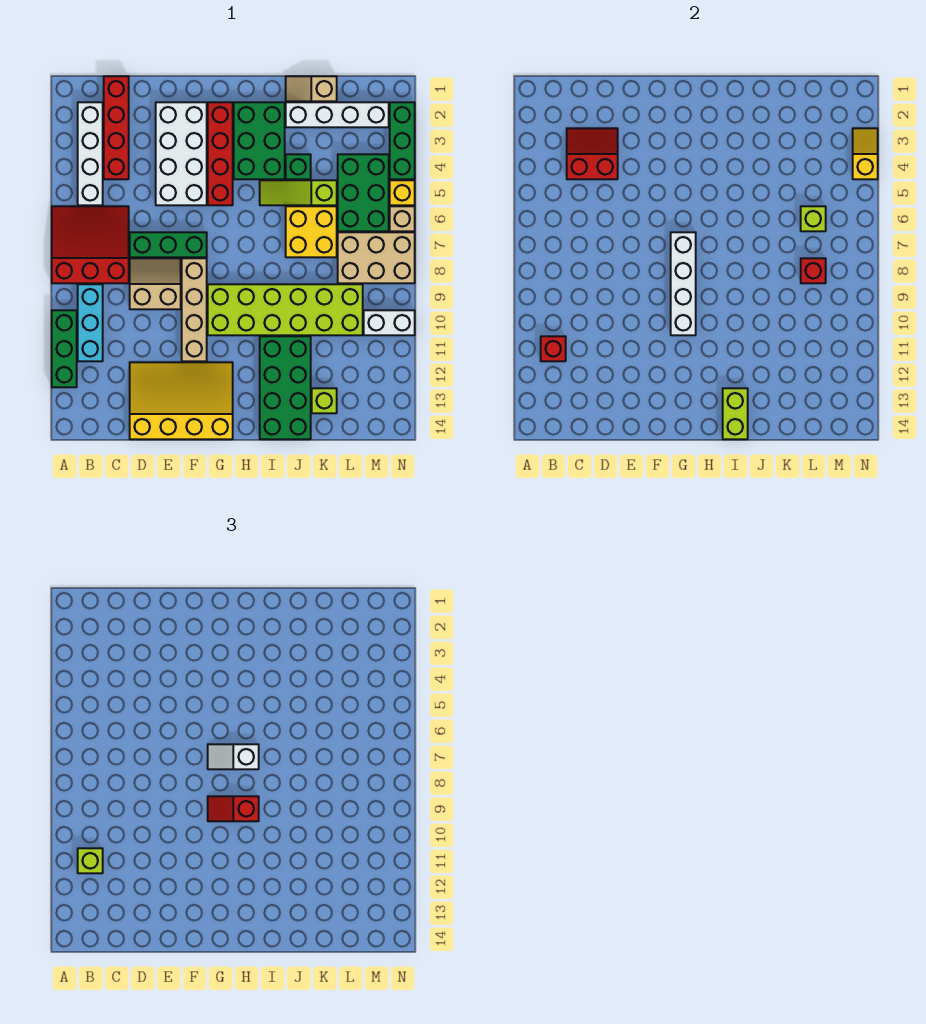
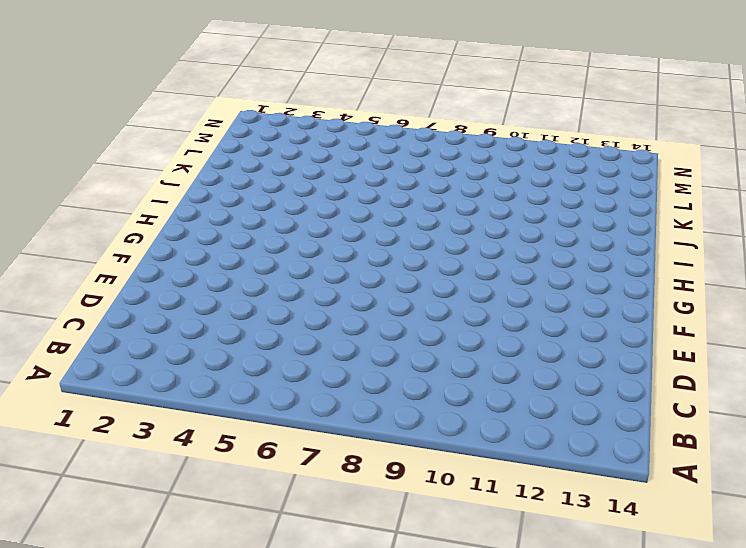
none -> red 3x3 slope [52,206,129,283]
none -> green 1x3 brick [52,310,77,387]
none -> white 1x4 brick [78,102,103,205]
none -> cyan 1x3 brick [78,284,103,361]

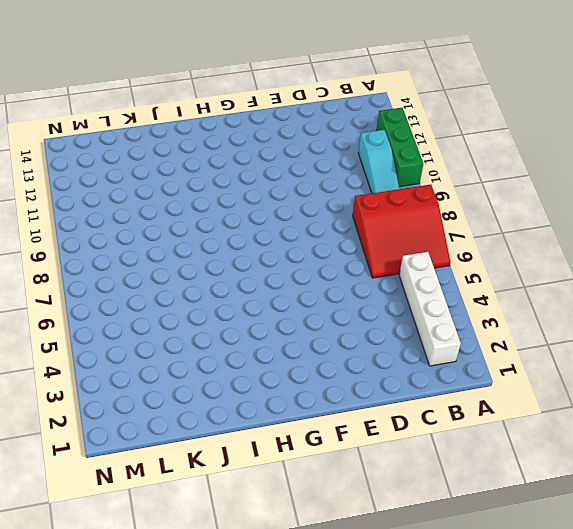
cyan 1x3 slope [358,130,399,193] -> cyan 1x3 brick [78,284,103,361]
none -> red 1x4 brick [104,76,129,179]
none -> green 1x3 brick [130,232,207,257]
none -> tan 2x2 slope [130,258,181,309]
none -> yellow 3x4 slope [130,362,233,439]

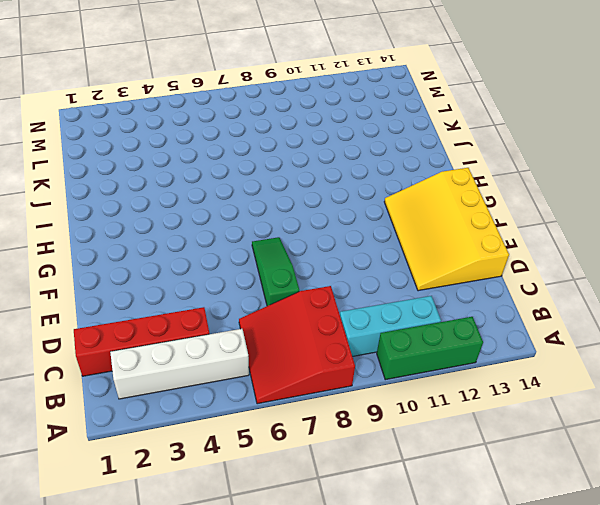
green 1x3 slope [252,237,299,306] -> green 1x3 brick [130,232,207,257]
none -> tan 2x2 slope [130,258,181,309]
none -> white 2x4 brick [156,102,207,205]
none -> tan 1x4 brick [182,258,207,361]
none -> red 1x4 brick [208,102,233,205]

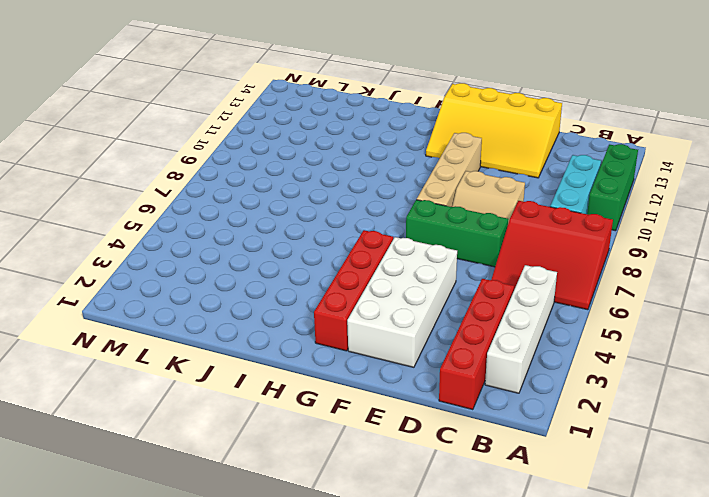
none -> lime 2x6 brick [208,284,363,335]
none -> green 2x3 brick [234,102,285,179]
none -> lime 1x3 slope [260,180,337,205]
none -> green 2x4 brick [260,336,311,439]

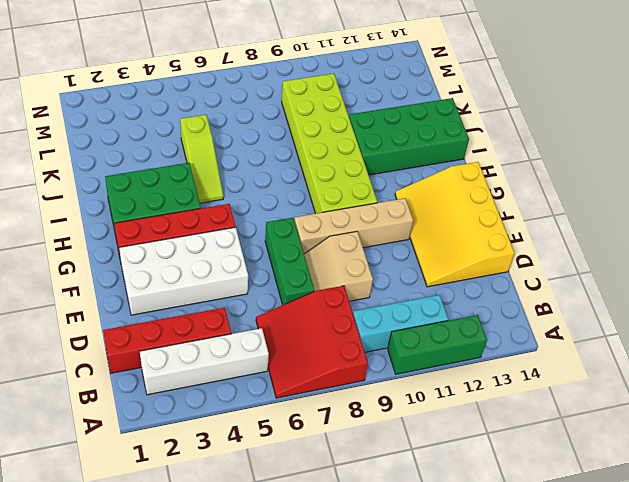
none -> tan 1x2 slope [286,76,337,101]
none -> white 1x4 brick [286,102,389,127]
none -> green 1x1 brick [286,154,311,179]
none -> yellow 2x2 brick [286,206,337,257]

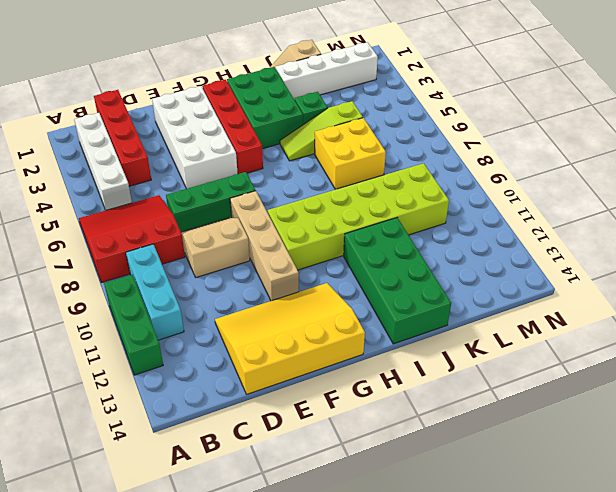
none -> lime 1x1 brick [312,388,337,413]
none -> green 2x3 brick [338,154,389,231]
none -> tan 2x3 brick [338,232,415,283]
none -> white 1x2 brick [364,310,415,335]

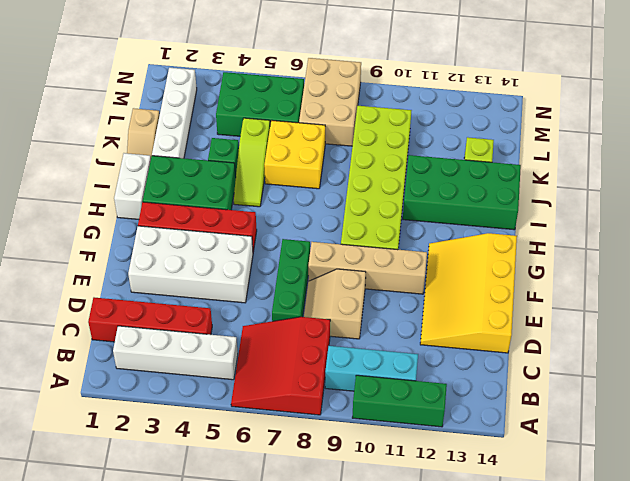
white 1x2 brick [114,153,151,219] -> white 1x2 brick moved to [364,310,415,335]
none -> green 1x3 brick [390,102,415,179]
none -> yellow 1x1 brick [390,180,415,205]
none -> tan 1x1 brick [390,206,415,231]
none -> red 1x1 brick [541,336,566,361]

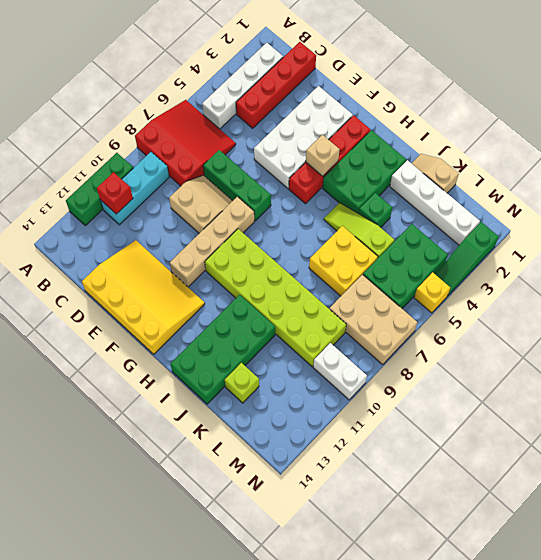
tan 1x1 brick [306,135,340,176] -> tan 1x1 brick moved to [390,206,415,231]
green 1x3 slope [435,222,499,295] -> green 1x3 brick [390,102,415,179]
none -> red 2x2 slope [567,128,618,179]
none -> white 1x4 brick [671,232,696,335]
none -> lime 1x2 brick [723,388,748,439]
none -> lime 1x1 brick [801,206,826,231]

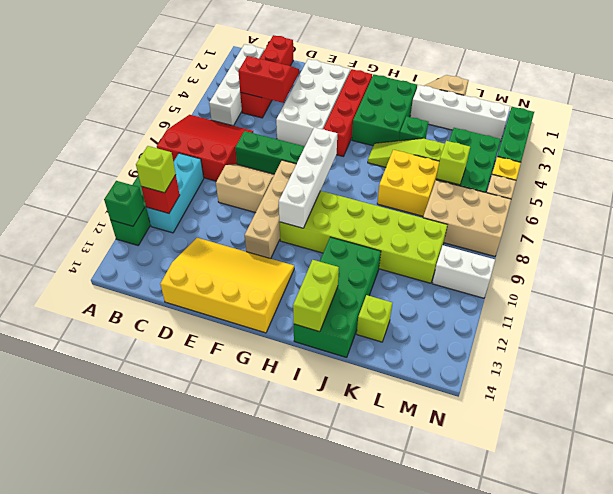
green 1x1 brick [104,181,144,226] -> none
none -> red 1x1 brick [801,258,826,283]
none -> yellow 1x2 slope [853,128,878,179]
none -> white 1x2 slope [208,744,259,769]
none -> red 1x2 slope [208,796,259,821]

